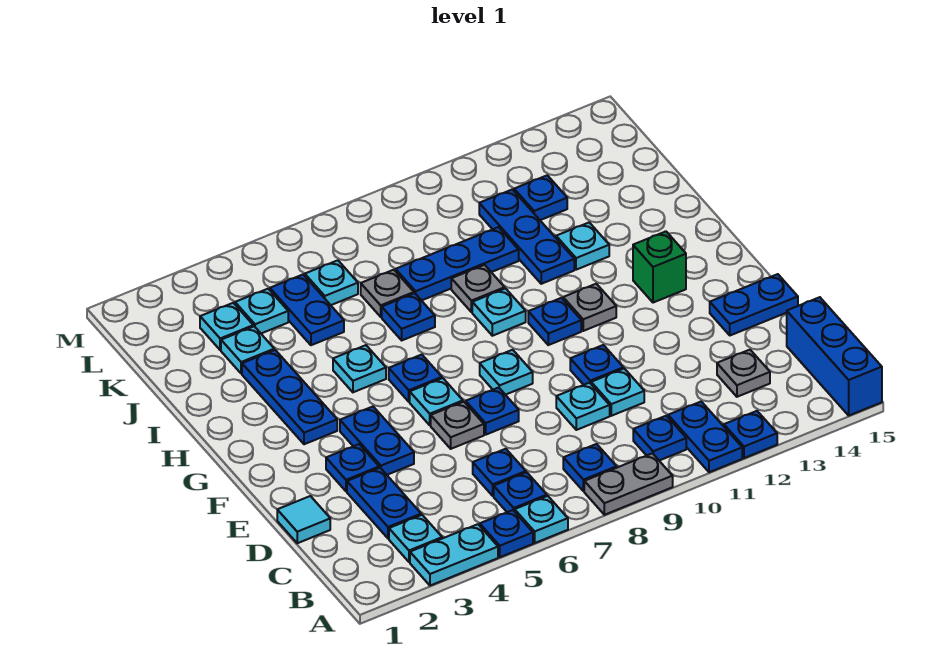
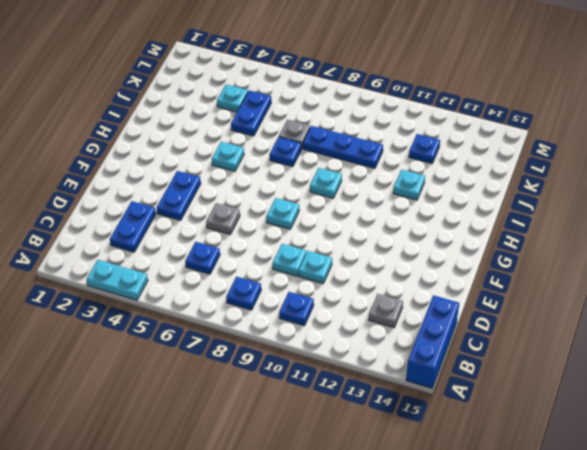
none -> blue 1x1 plate [480,510,533,557]
none -> cyan 1x1 plate [515,496,568,543]
none -> grey 1x2 plate [584,453,673,515]
none -> blue 1x2 plate [668,402,742,472]

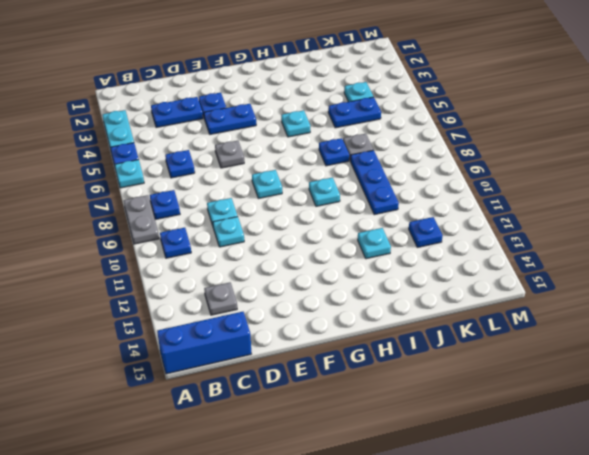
none -> blue 1x2 plate [668,402,742,472]
none -> blue 1x1 plate [724,411,777,458]
none -> cyan 1x1 plate [389,515,442,562]
none -> blue 1x1 plate [494,472,547,512]

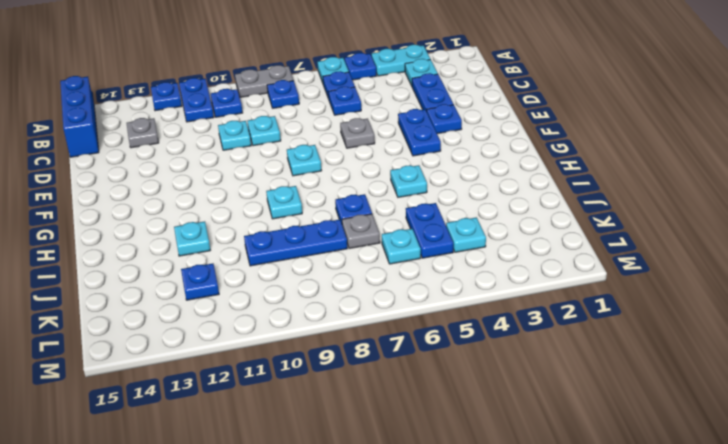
none -> cyan 1x1 tile [277,496,330,543]
none -> blue 1x1 plate [466,387,519,435]
none -> blue 1x1 plate [570,345,623,385]
none -> blue 1x2 plate [710,274,798,335]

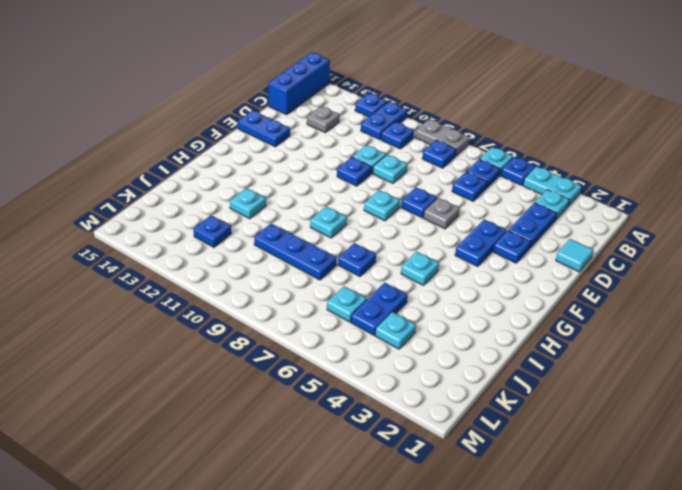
none -> cyan 1x1 plate [410,378,463,425]
none -> blue 1x3 plate [242,350,337,444]
none -> blue 1x1 plate [389,355,442,402]
none -> blue 1x1 plate [528,298,581,345]

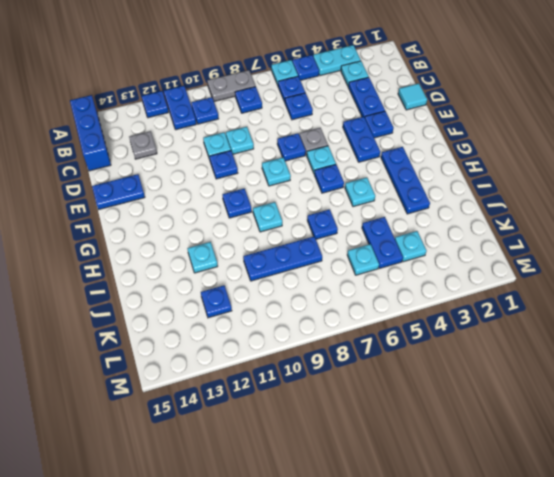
none -> grey 1x1 plate [563,284,616,331]
none -> green 1x1 brick [633,231,686,303]
none -> grey 1x1 plate [451,265,505,312]
none -> blue 1x3 plate [479,189,574,284]

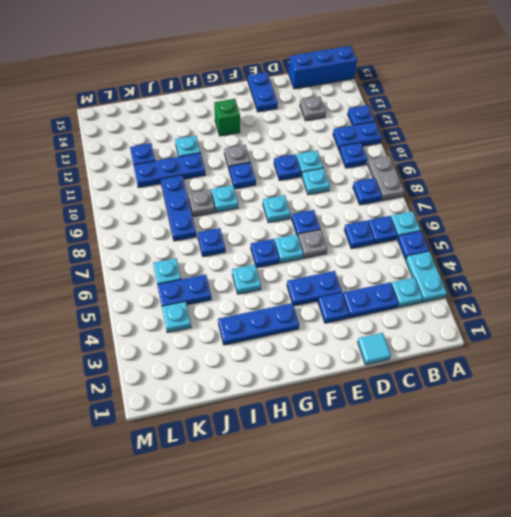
none -> cyan 1x1 plate [221,326,274,374]
none -> grey 1x1 plate [361,270,414,317]
none -> cyan 1x1 plate [200,303,253,350]

